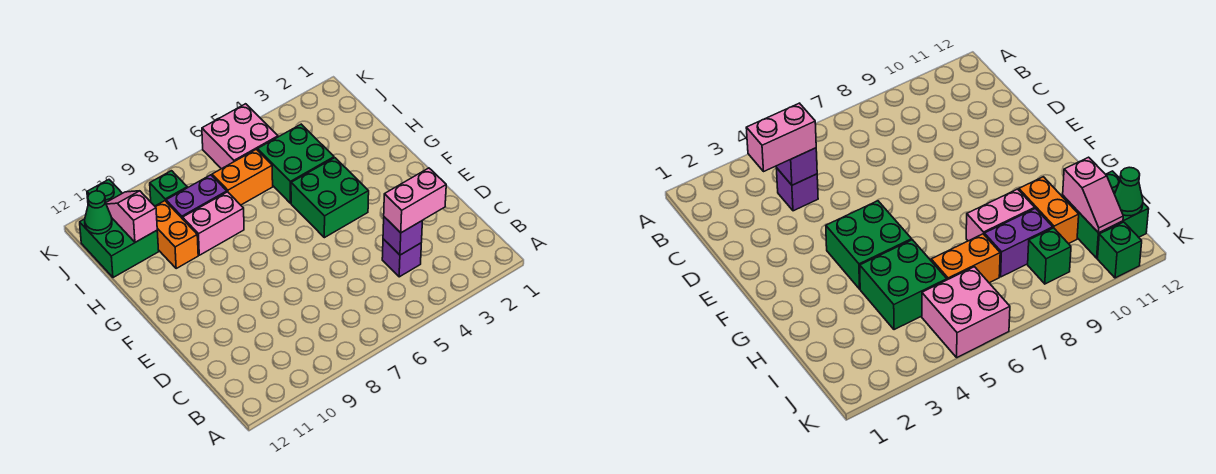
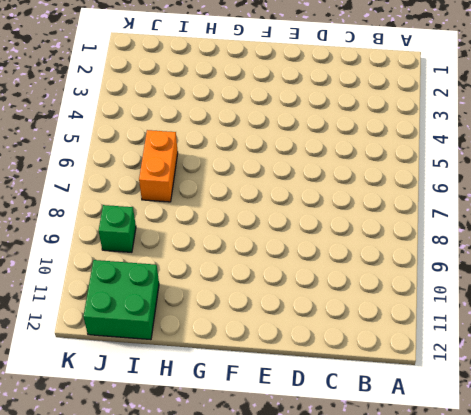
none -> purple 1x1 brick [382,239,421,277]
none -> green 2x2 brick [291,158,369,238]
none -> green 2x2 brick [257,124,334,203]

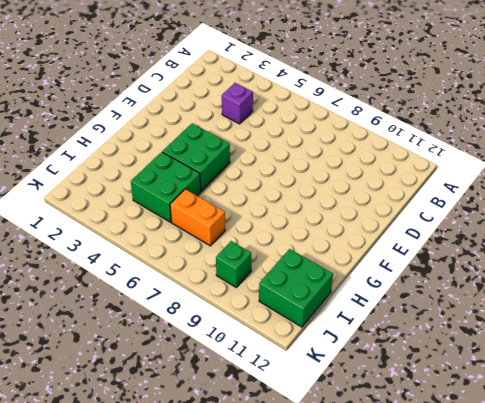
none -> pink 1x2 brick [183,192,244,255]
none -> orange 1x2 brick [155,201,198,268]
none -> purple 1x2 brick [166,175,227,219]

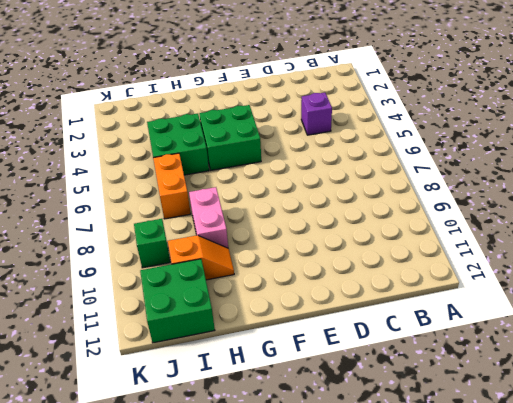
orange 1x2 slope [168,235,234,280] -> orange 1x2 brick [155,201,198,268]
none -> purple 1x2 brick [166,175,227,219]
none -> pink 2x2 brick [202,104,278,169]
none -> green 1x1 brick [87,180,122,203]

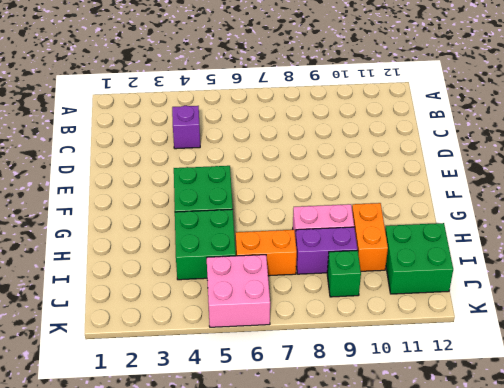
none -> green 1x1 brick [87,180,122,203]
none -> purple 1x1 brick [383,217,422,255]
none -> pink 1x2 slope [106,191,157,242]

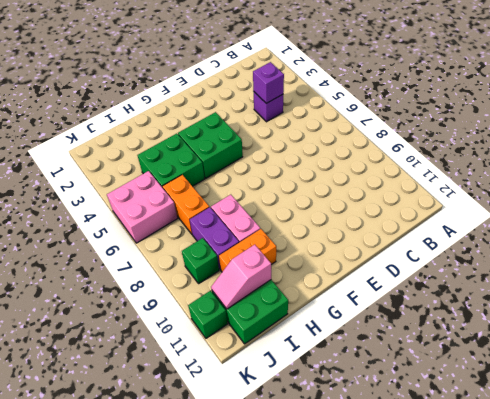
none -> green 1x1 cone [85,191,112,234]
none -> pink 1x2 brick [384,168,446,233]

